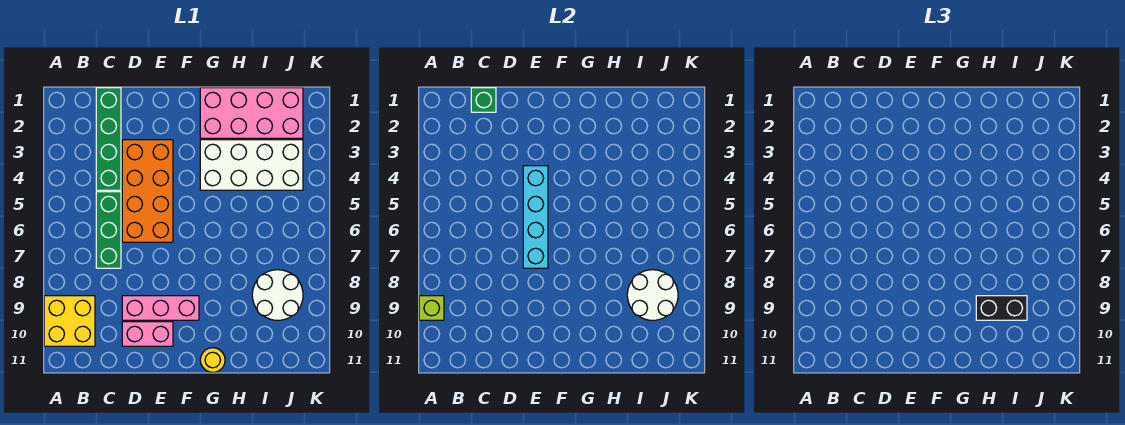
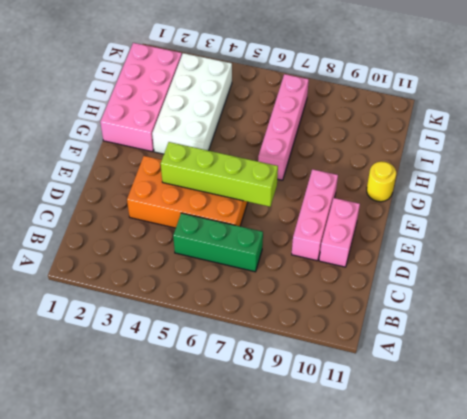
lime 1x4 brick [161,142,278,207] -> cyan 1x4 brick [523,166,548,268]
pink 1x4 brick [258,74,309,180] -> none
none -> yellow 2x2 brick [44,296,95,346]
none -> green 1x4 brick [96,88,121,190]
none -> white 2x2 round brick [252,270,303,320]

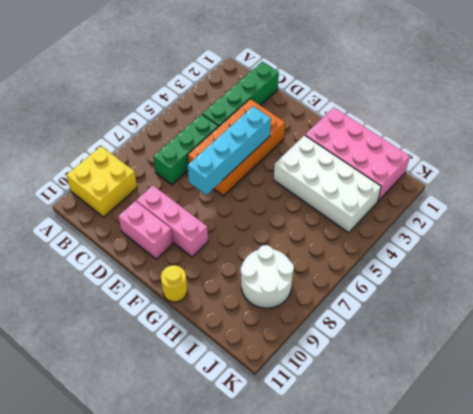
none -> lime 1x1 brick [419,296,444,320]
none -> green 1x1 brick [471,88,496,112]
none -> white 2x2 round brick [627,270,678,320]

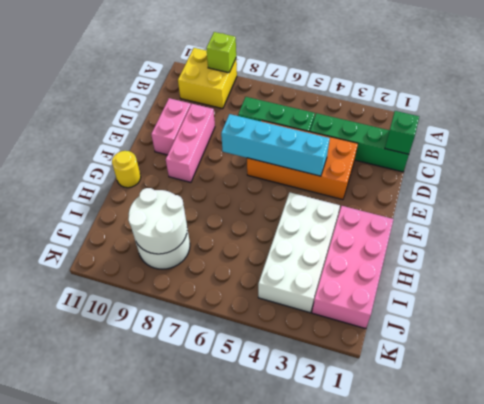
none -> black 1x2 brick [976,296,1027,320]

